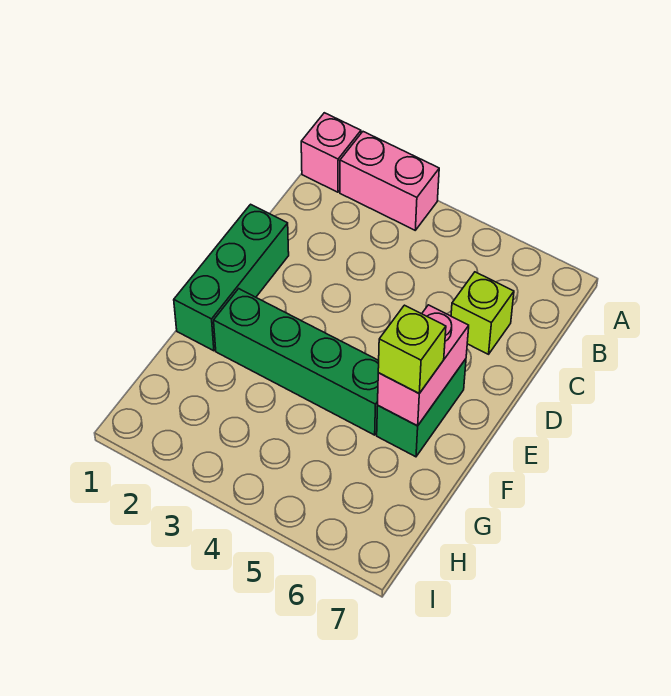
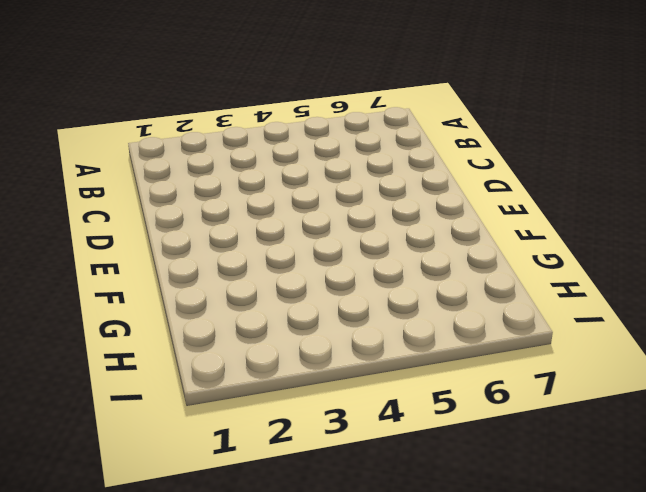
none -> pink 1x1 brick [301,113,361,192]
none -> pink 1x2 brick [340,132,439,230]

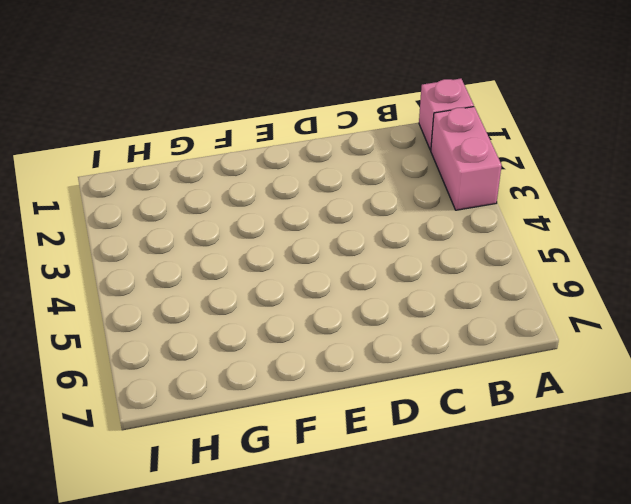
none -> lime 1x1 brick [451,272,514,354]
none -> green 1x3 brick [174,204,289,351]

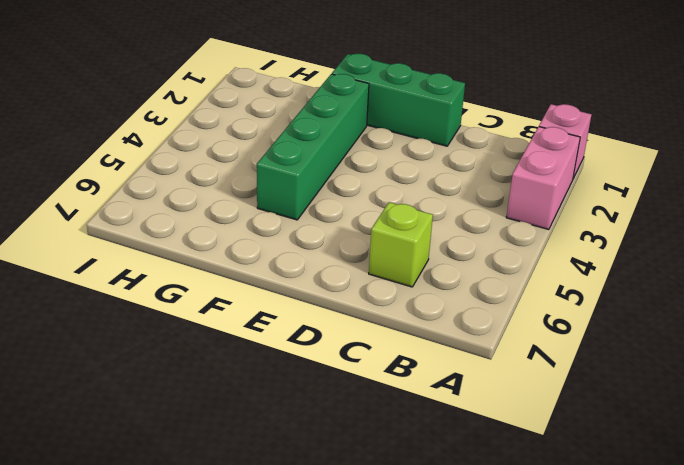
none -> green 1x2 brick [377,359,466,457]
none -> pink 1x2 brick [378,305,469,426]

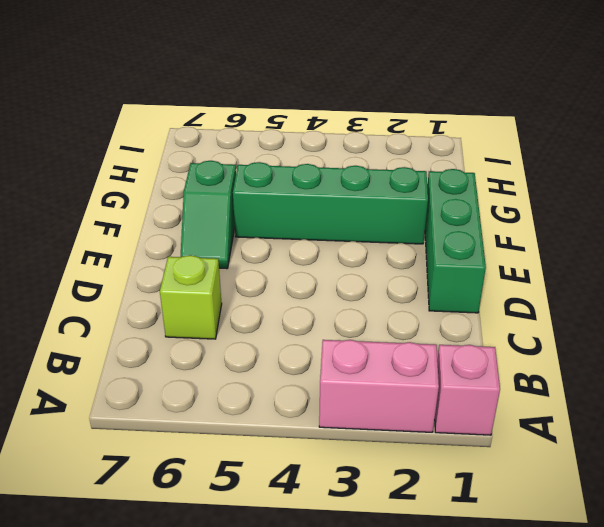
green 1x2 slope [181,161,236,269] -> green 1x2 brick [377,359,466,457]
none -> pink 1x2 brick [378,305,469,426]
none -> lime 1x1 brick [378,305,446,393]

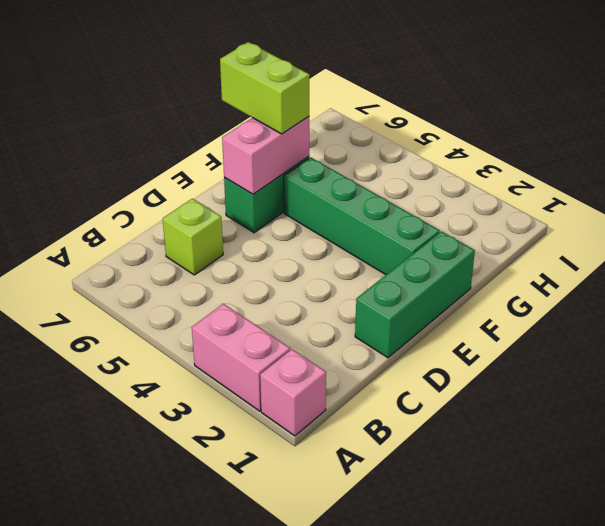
lime 1x2 brick [220,42,310,134] -> lime 1x1 brick [378,305,446,393]

